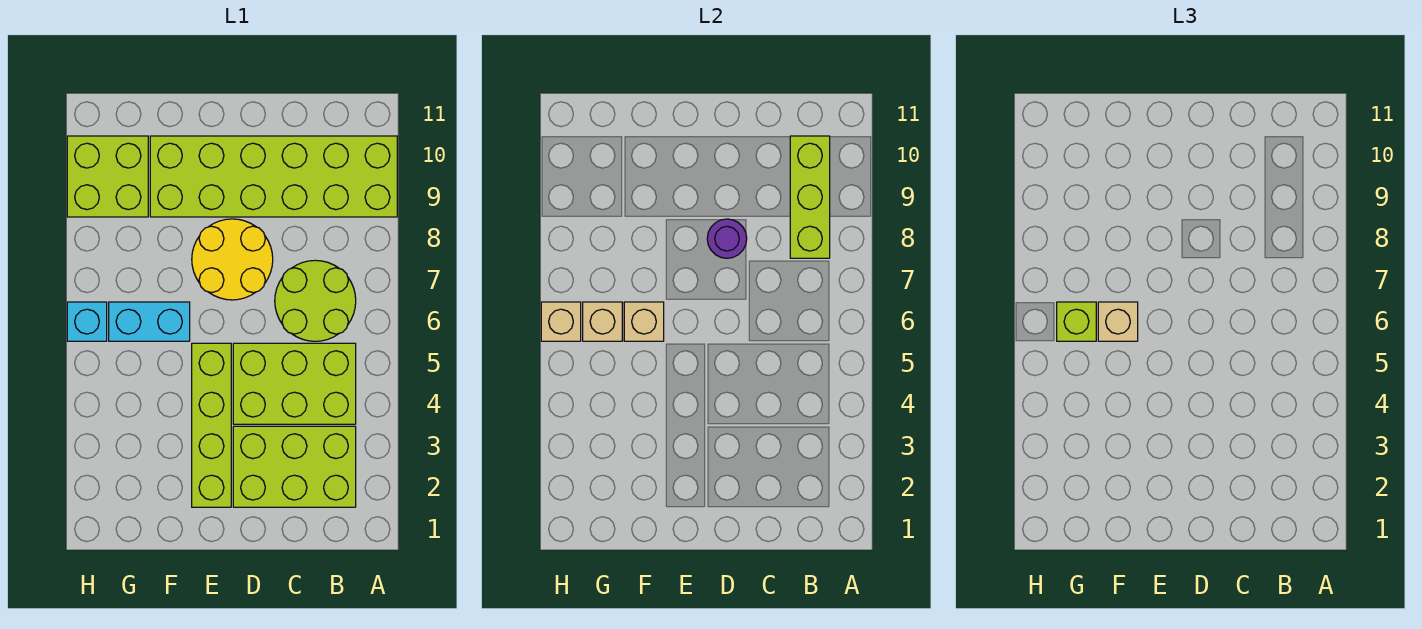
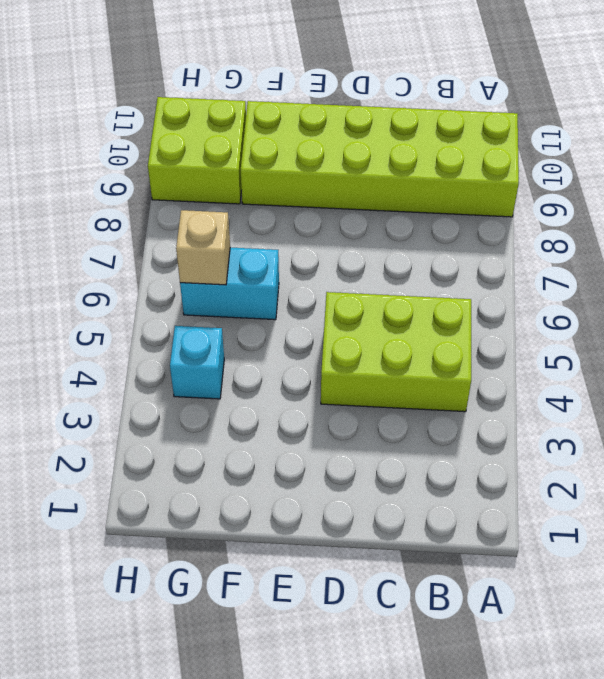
cyan 1x1 brick [170,326,224,399] -> cyan 1x1 brick moved to [67,302,107,341]
none -> lime 2x3 brick [233,426,356,507]
none -> lime 2x2 round brick [275,260,356,341]
none -> yellow 2x2 round brick [192,219,273,300]

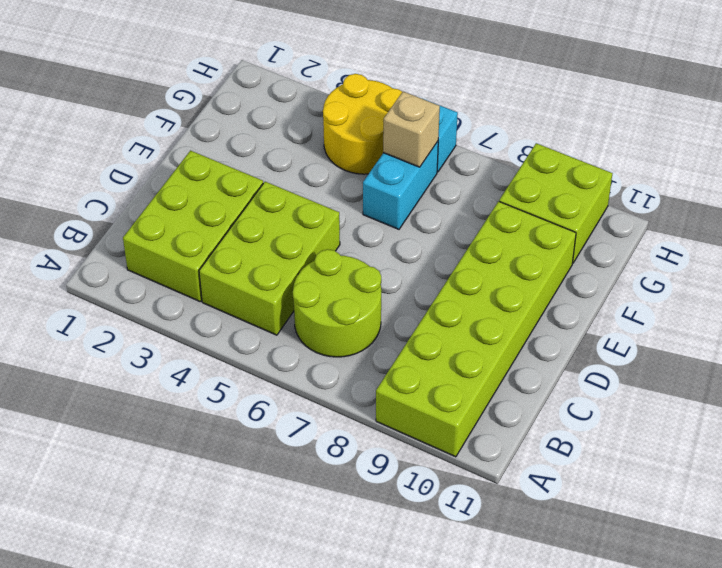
yellow 2x2 round brick [323,74,402,174] -> yellow 2x2 round brick moved to [192,219,273,300]
none -> lime 1x4 brick [192,343,231,507]
none -> lime 1x3 brick [790,136,830,258]
none -> purple 1x1 round brick [707,219,747,258]

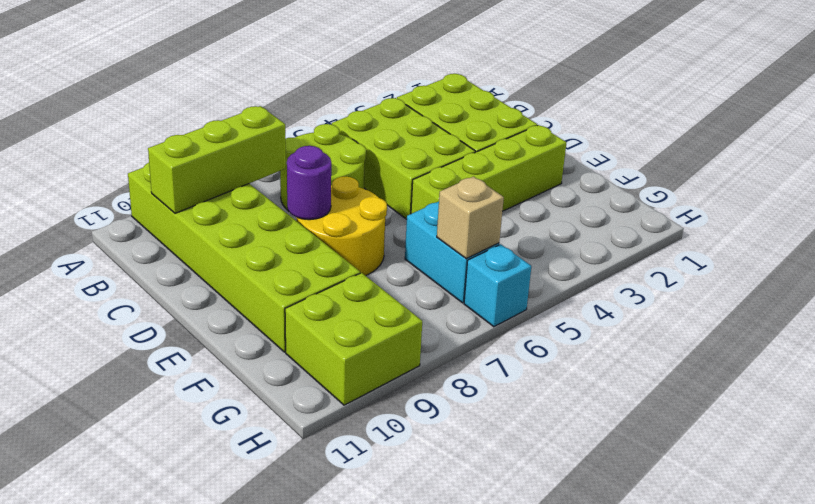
none -> tan 1x1 brick [624,302,664,341]
none -> tan 1x1 brick [541,302,581,341]
none -> tan 1x1 brick [1098,302,1138,341]

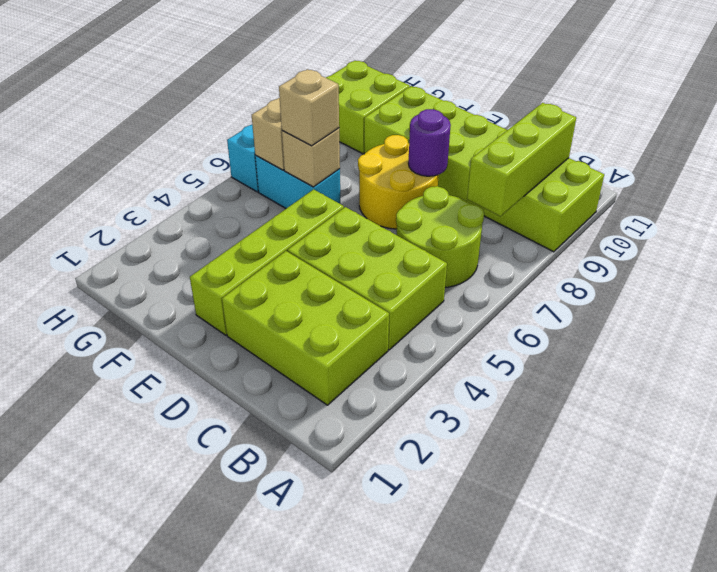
none -> tan 1x1 brick [541,302,581,341]
none -> lime 1x1 brick [1057,302,1096,341]

